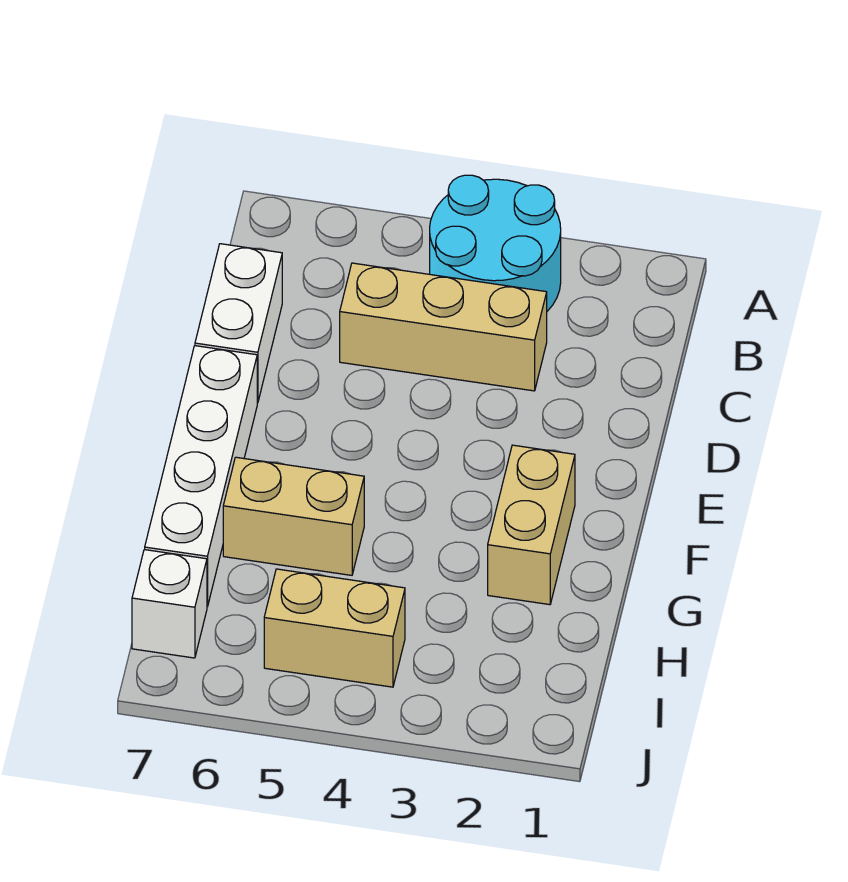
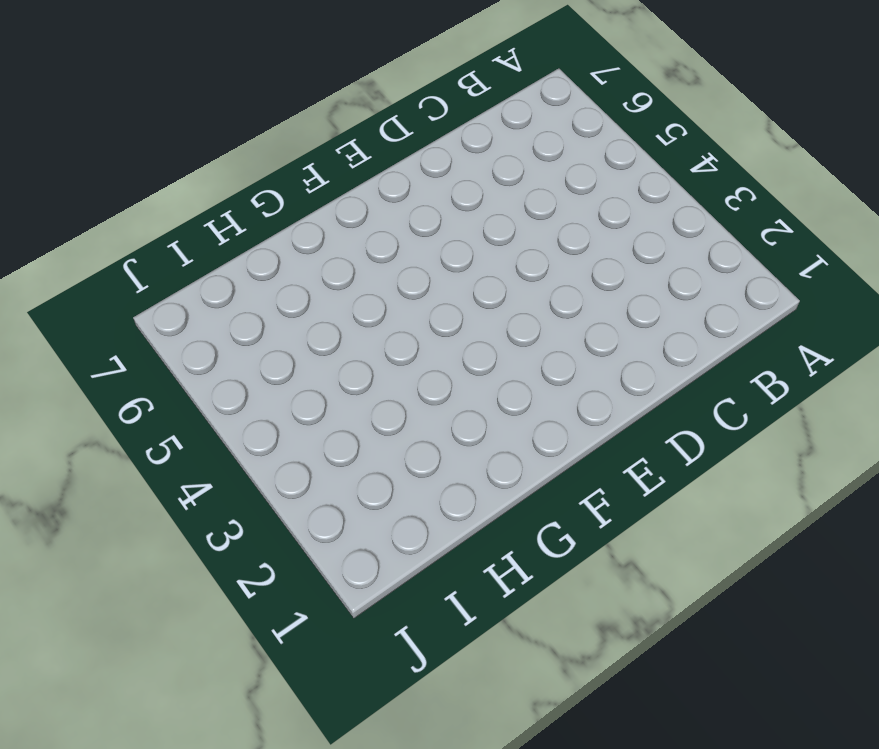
none -> cyan 2x2 round brick [430,175,561,311]
none -> tan 1x3 brick [340,263,547,391]

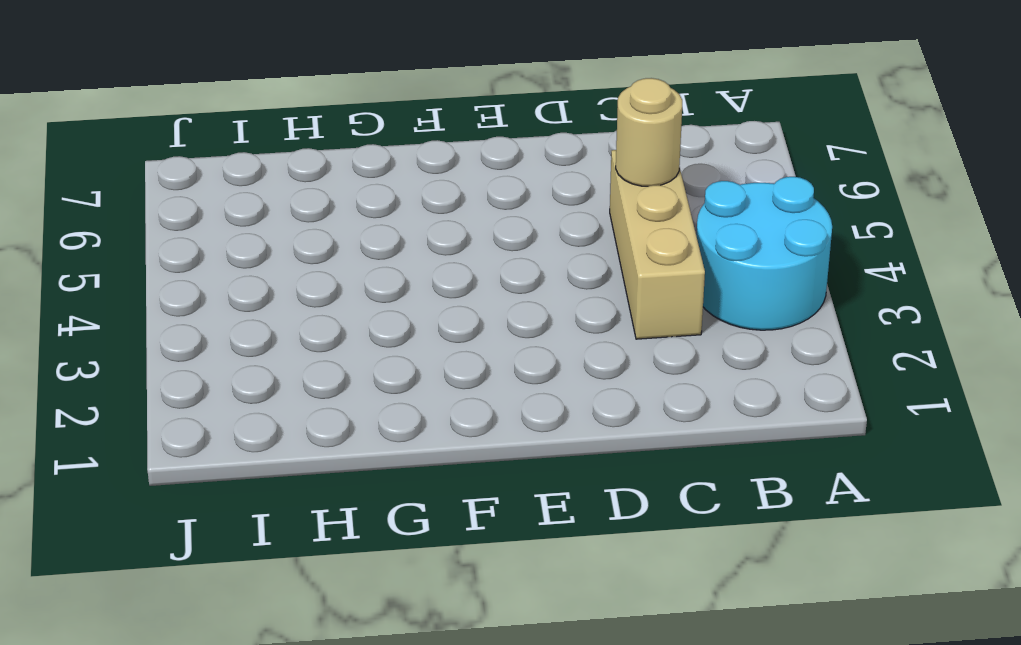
tan 1x1 round brick [616,78,682,186] -> none
none -> white 1x2 brick [195,244,282,403]
none -> white 1x4 brick [145,346,257,607]

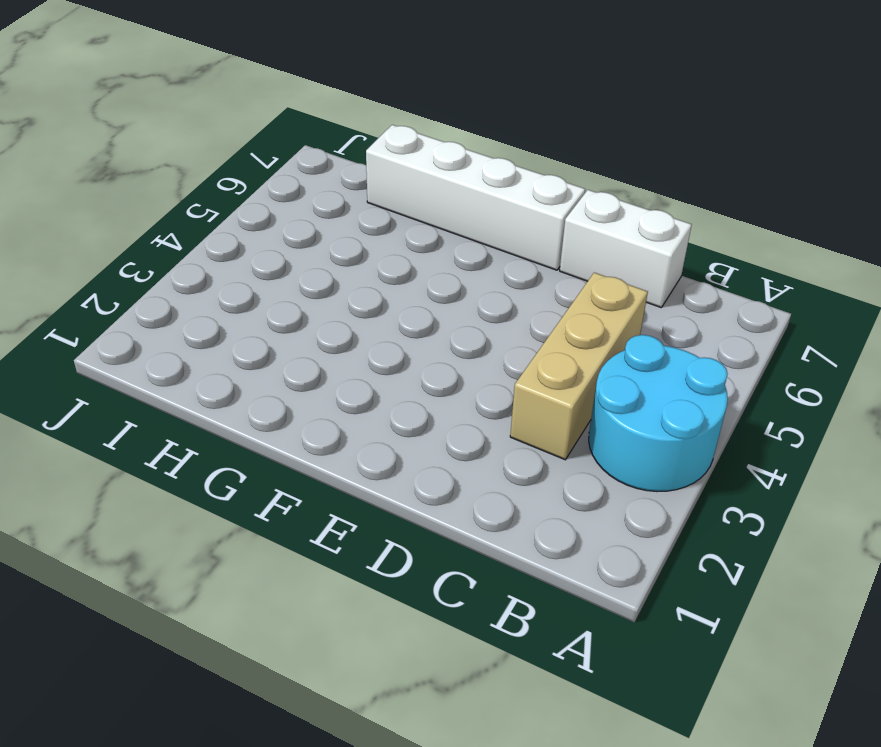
none -> tan 1x2 brick [488,445,575,605]
none -> tan 1x2 brick [223,457,364,575]

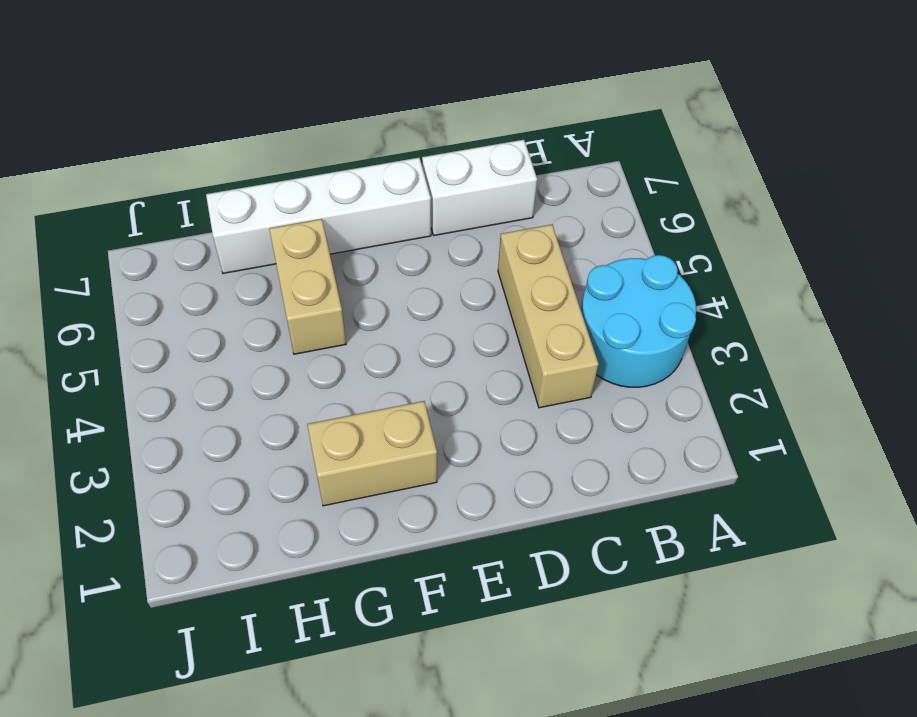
none -> tan 1x2 brick [264,569,405,687]
none -> white 1x1 brick [132,550,207,658]

